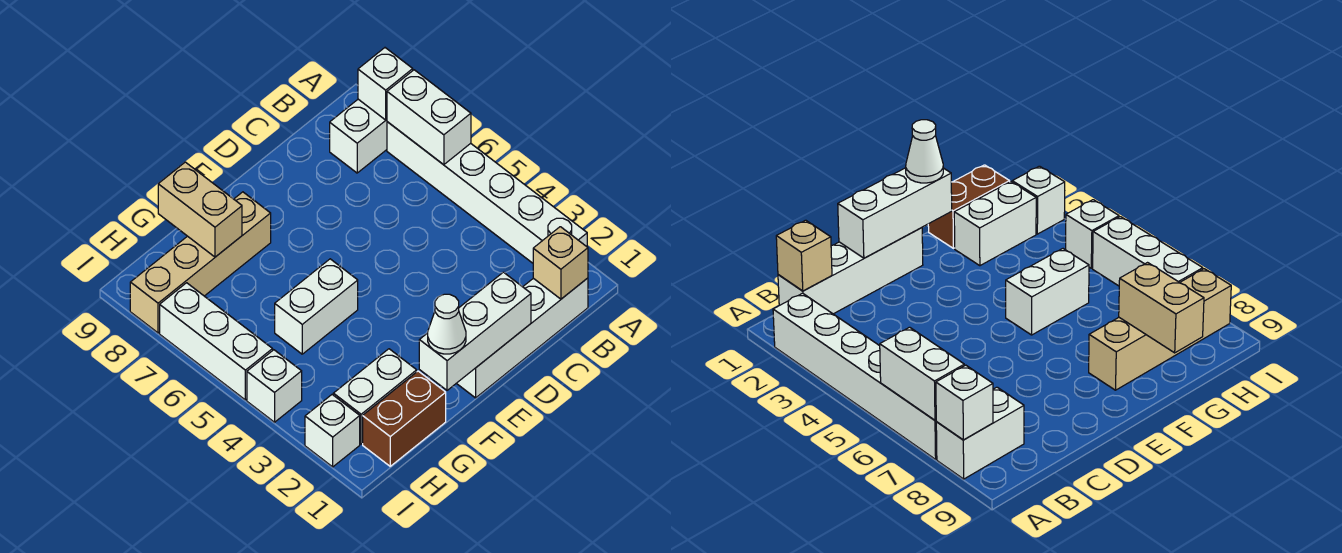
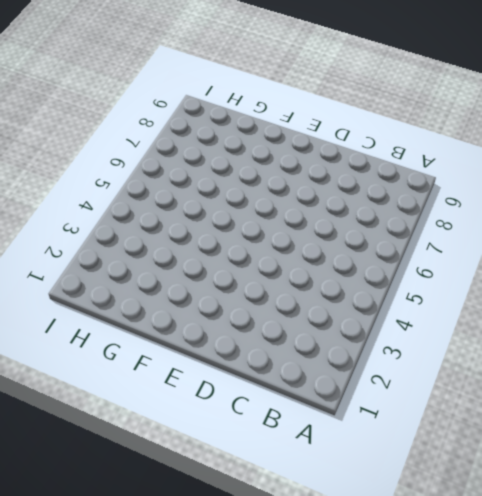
none -> white 1x6 brick [387,122,587,263]
none -> white 1x2 brick [330,99,387,173]
none -> white 1x4 brick [457,278,588,398]

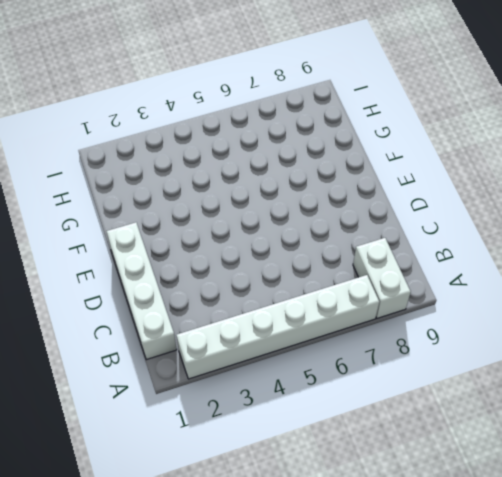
none -> white 1x2 brick [275,259,358,354]
none -> tan 1x4 brick [130,192,271,333]
none -> brown 1x2 brick [363,371,446,466]

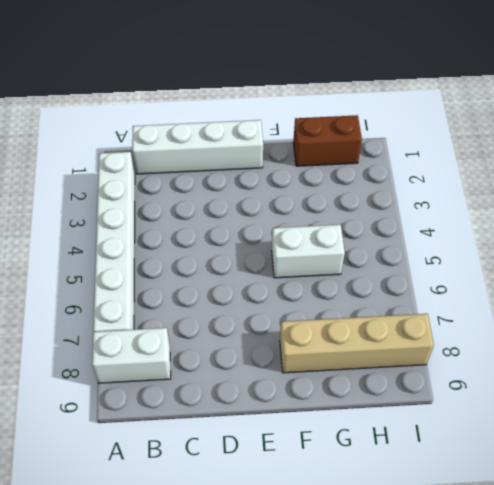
none -> white 1x2 brick [333,349,417,444]
none -> white 1x1 brick [305,395,360,467]
none -> white 1x1 brick [247,350,302,422]

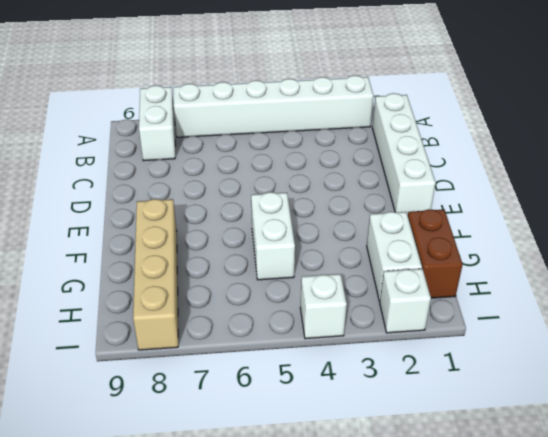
none -> white 1x3 brick [160,283,273,400]
none -> white 1x2 brick [387,70,471,165]
none -> white 1x1 brick [358,48,413,120]

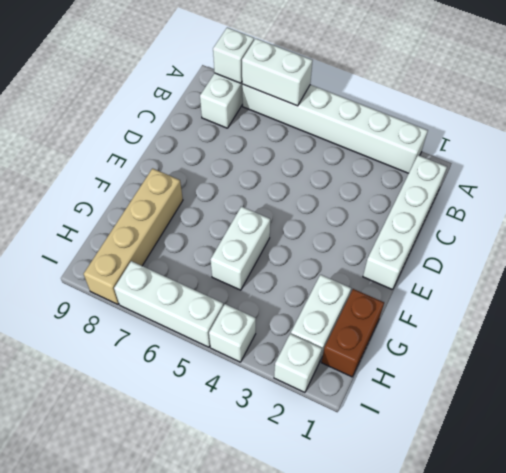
none -> tan 1x1 brick [533,227,588,299]
none -> white 1x3 brick [419,272,531,390]
none -> tan 1x2 brick [158,162,242,257]

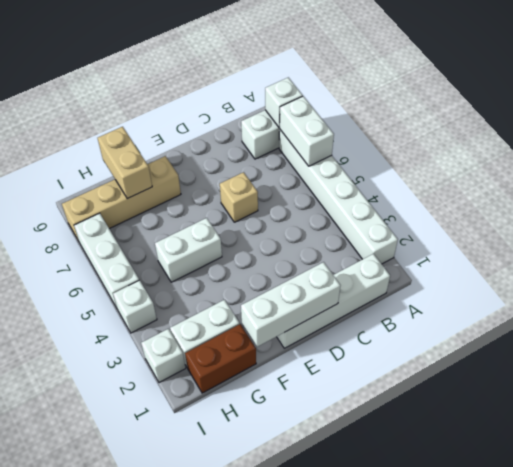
tan 1x1 brick [220,172,258,222] -> tan 1x1 brick moved to [533,227,588,299]
none -> white 1x1 cone [428,294,466,354]

